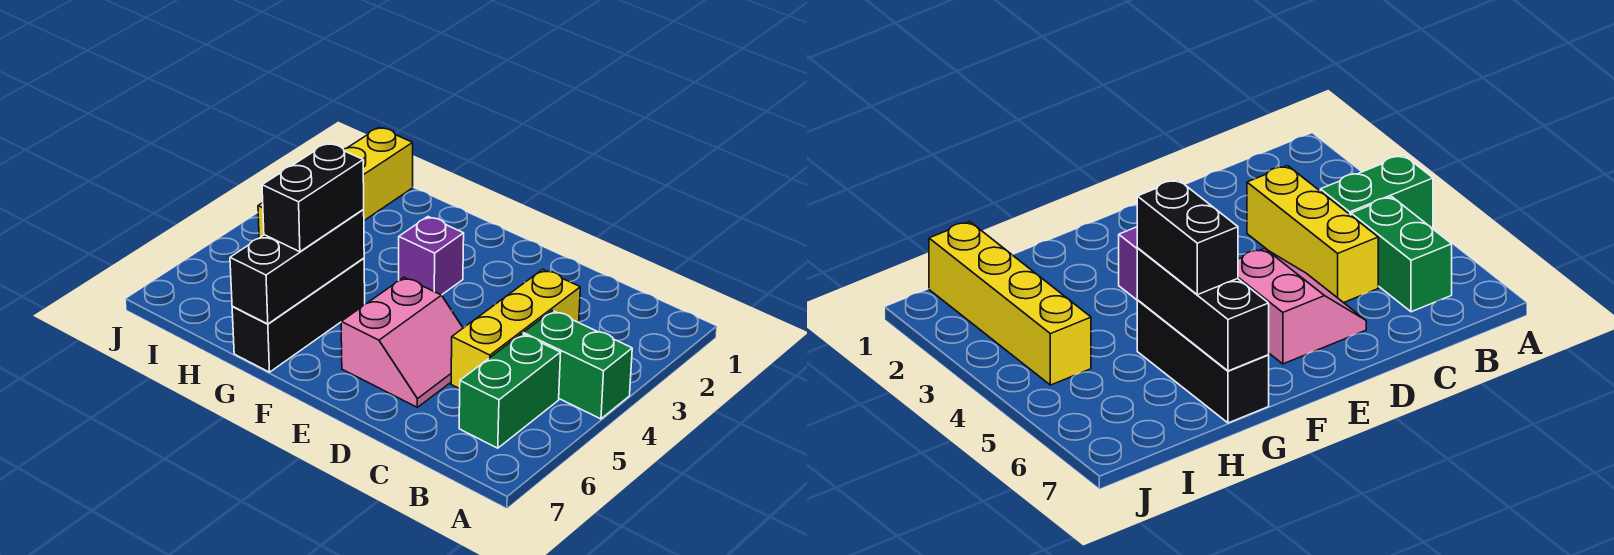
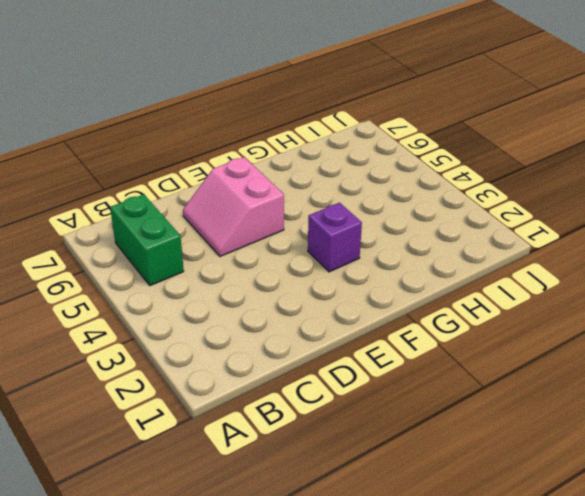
none -> green 1x2 brick [523,311,632,419]
none -> yellow 1x3 brick [451,269,580,389]

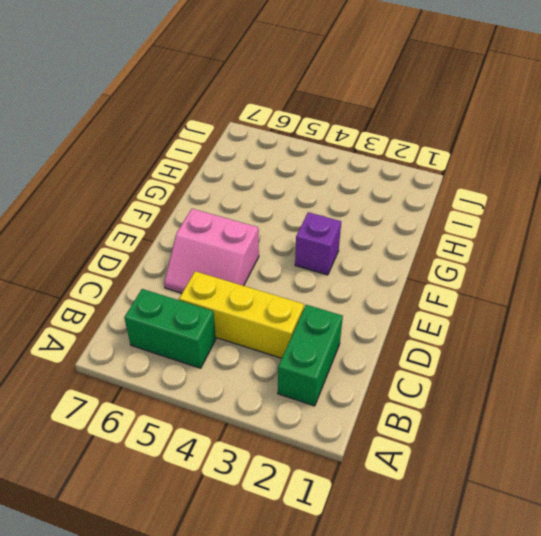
green 1x2 brick [278,305,343,406] -> green 1x2 brick moved to [523,311,632,419]
none -> black 1x3 brick [232,258,365,372]
none -> yellow 1x4 brick [258,128,413,238]

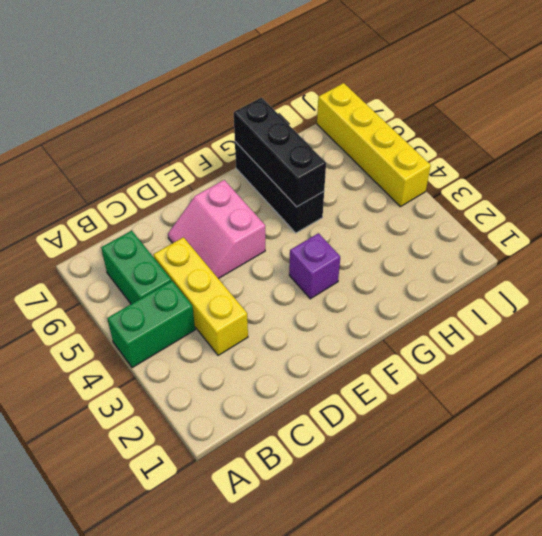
yellow 1x4 brick [317,83,431,207] -> yellow 1x4 brick moved to [258,128,413,238]
none -> black 1x2 brick [262,143,364,252]

